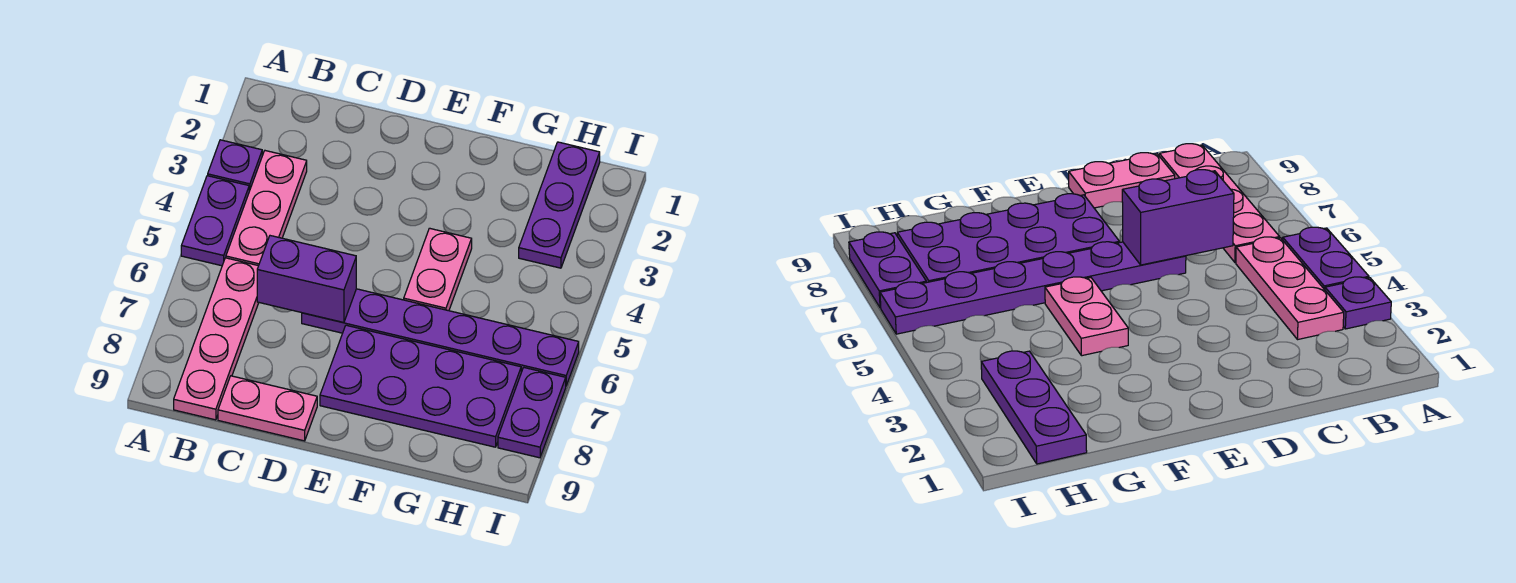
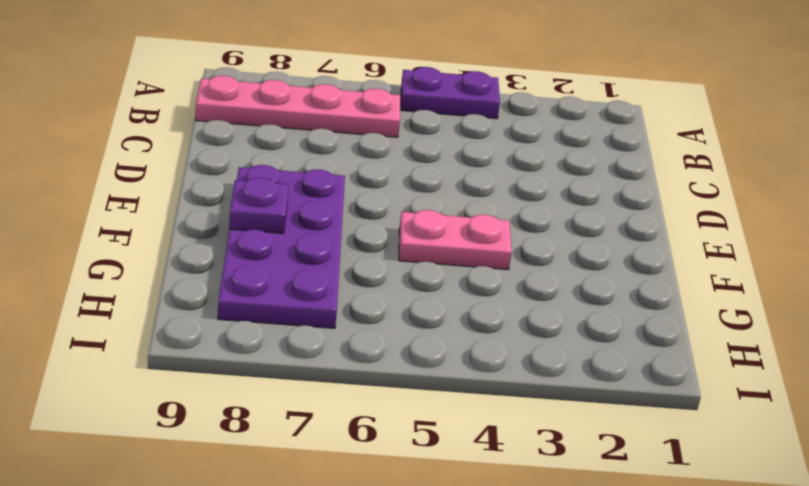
purple 1x1 plate [229,178,288,233] -> purple 1x1 plate moved to [208,140,262,191]
none -> pink 1x3 plate [226,151,307,266]
none -> pink 1x2 plate [218,376,317,441]

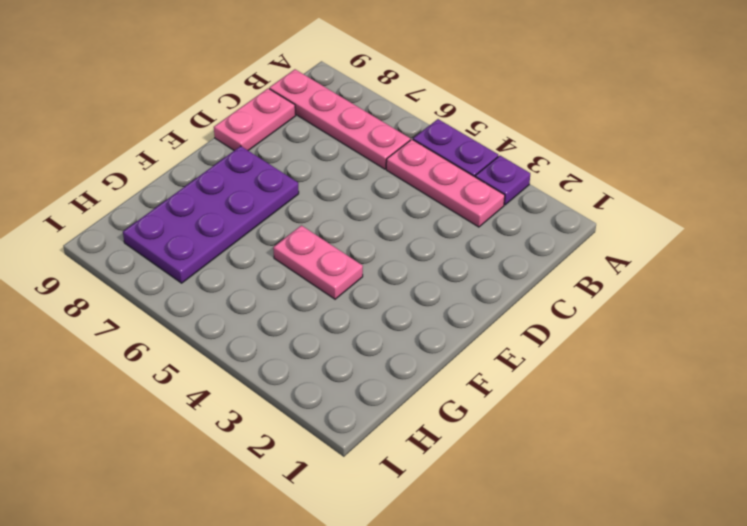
none -> purple 1x6 plate [302,289,579,385]
none -> purple 1x3 plate [519,142,600,268]

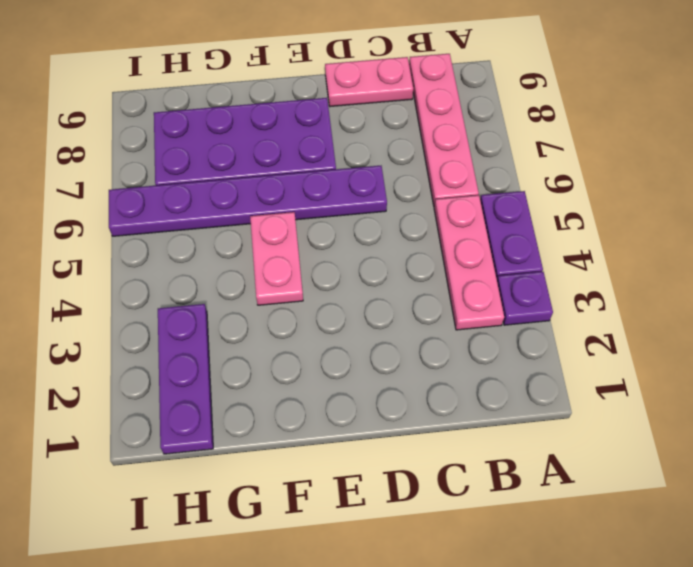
none -> purple 1x2 plate [498,368,566,458]
none -> purple 1x2 brick [257,236,356,323]

